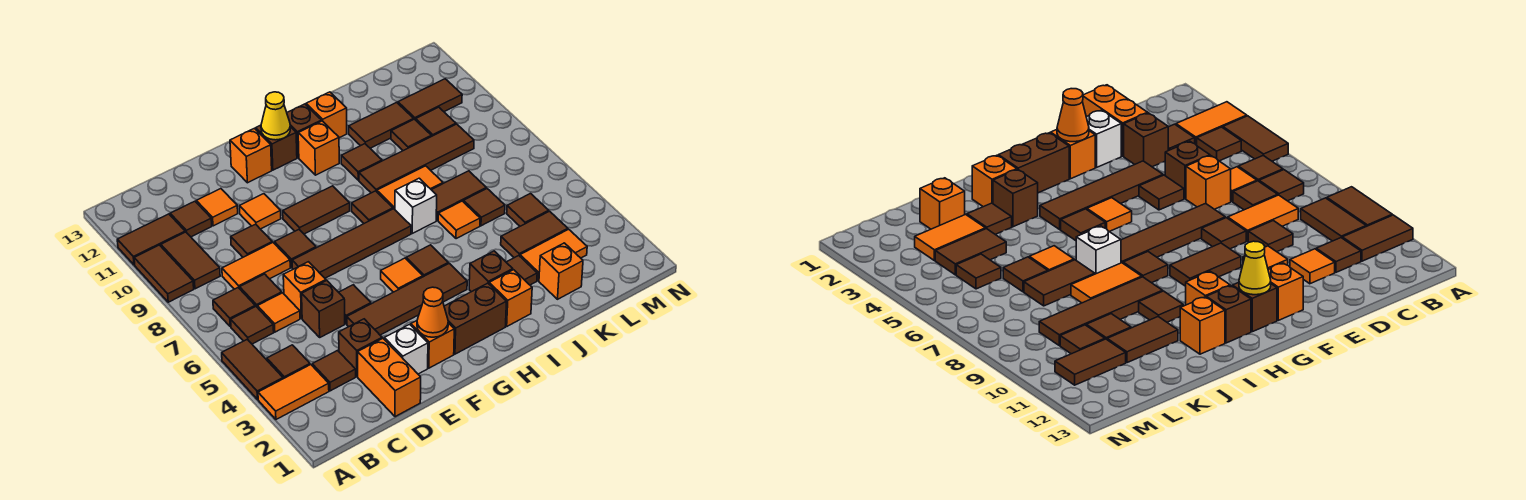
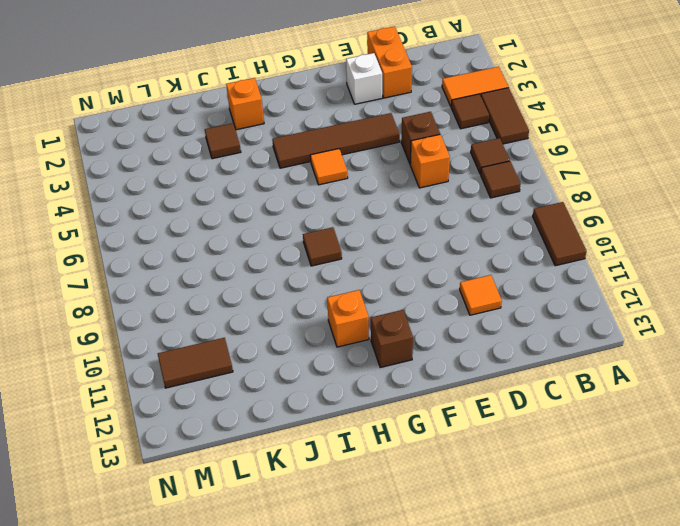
none -> brown 1x2 tile [117,214,185,265]
none -> brown 1x2 tile [161,232,220,289]
none -> brown 1x1 tile [312,350,356,391]
none -> orange 1x1 tile [257,293,300,332]

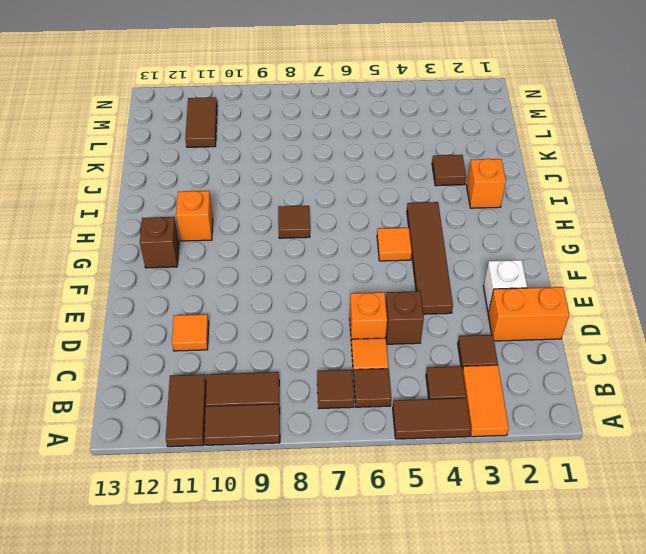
none -> brown 1x1 tile [240,274,282,307]
none -> orange 1x2 tile [222,242,290,289]
none -> brown 1x1 tile [170,201,212,237]
none -> brown 1x1 brick [339,319,382,377]

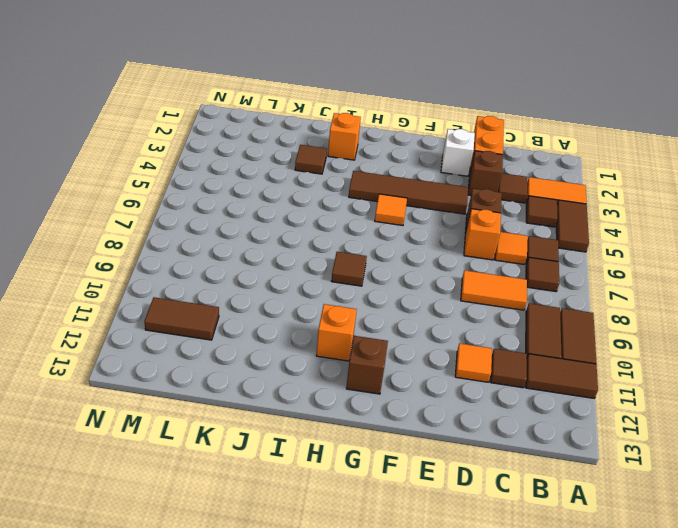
none -> brown 1x1 tile [240,274,282,307]
none -> brown 1x1 tile [231,224,272,257]
none -> brown 1x1 tile [339,285,371,324]
none -> brown 1x4 tile [292,209,411,278]

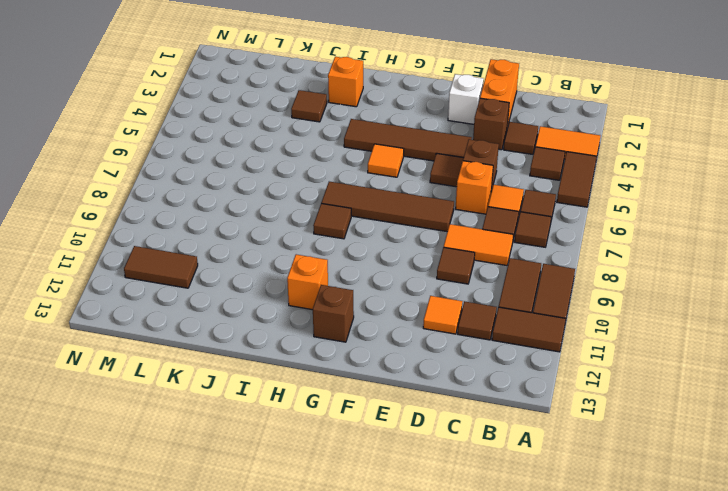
none -> brown 1x1 tile [274,230,316,267]
none -> orange 1x1 tile [239,194,281,229]
none -> orange 1x1 brick [411,321,454,368]
none -> brown 1x2 tile [283,186,350,234]

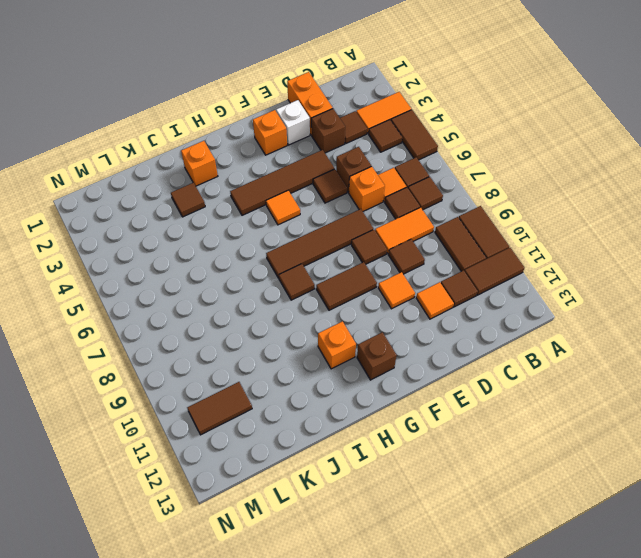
none -> orange 1x1 brick [230,128,272,183]
none -> brown 1x2 brick [444,283,507,354]
none -> brown 1x1 tile [406,245,448,277]
none -> brown 1x1 brick [287,104,321,158]

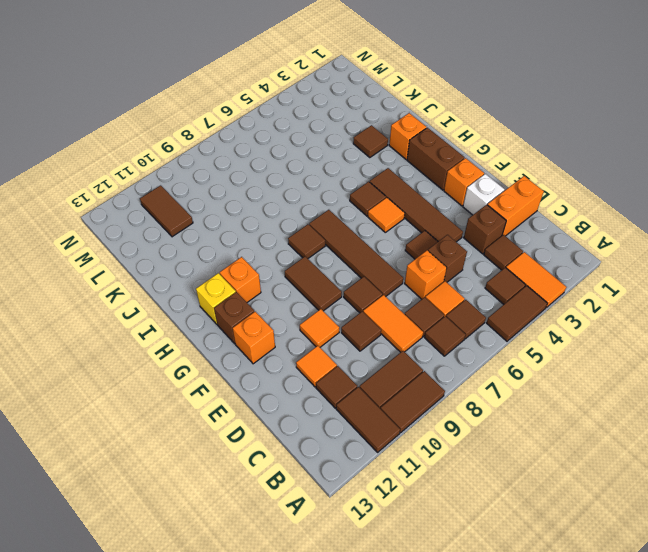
yellow 1x1 brick [196,273,236,324] -> brown 1x1 brick [287,104,321,158]
none -> brown 1x1 brick [469,251,513,292]
none -> white 1x1 brick [395,178,437,233]
none -> orange 1x2 tile [377,166,443,209]
none -> brown 1x4 tile [359,124,474,193]

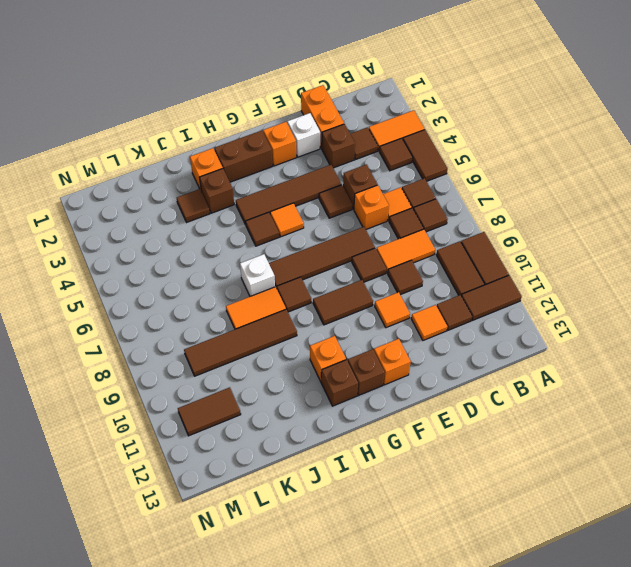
none -> brown 1x1 tile [341,144,382,180]
none -> orange 1x1 brick [306,92,347,138]
none -> orange 1x1 tile [438,201,480,239]
none -> brown 1x2 tile [432,171,486,221]

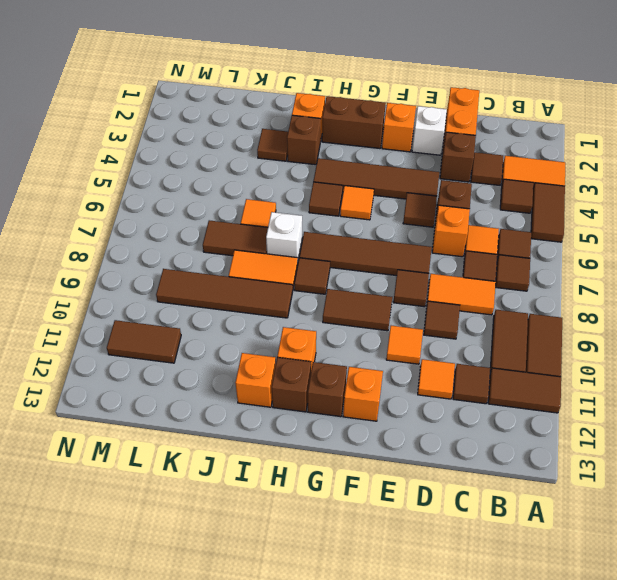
none -> brown 1x1 tile [341,144,382,180]
none -> brown 1x2 tile [349,102,414,148]
none -> orange 1x1 brick [539,243,583,299]
none -> orange 1x2 tile [520,229,587,281]

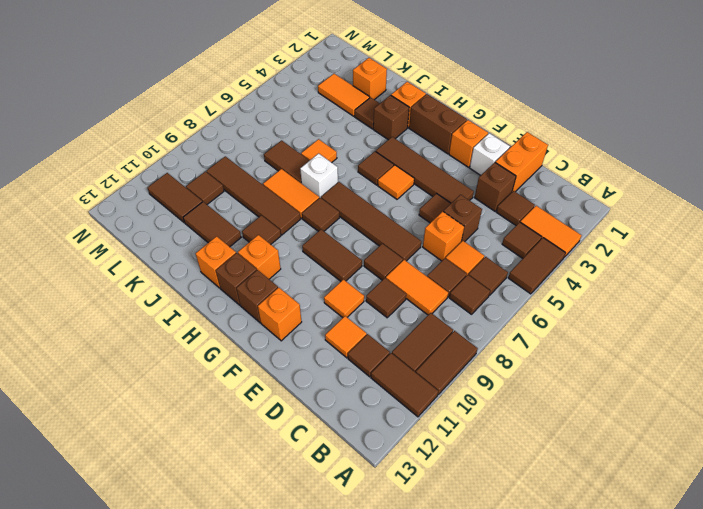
none -> brown 1x2 tile [501,211,568,258]
none -> brown 1x1 tile [464,188,505,226]
none -> brown 1x1 tile [391,119,431,151]
none -> brown 1x1 tile [507,194,549,226]

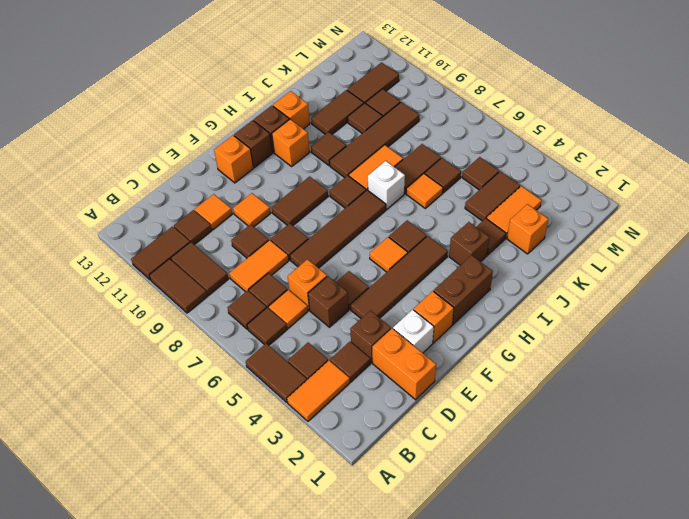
none -> orange 1x1 brick [489,270,532,326]
none -> orange 1x1 cone [417,287,448,337]
none -> yellow 1x1 cone [261,92,290,140]

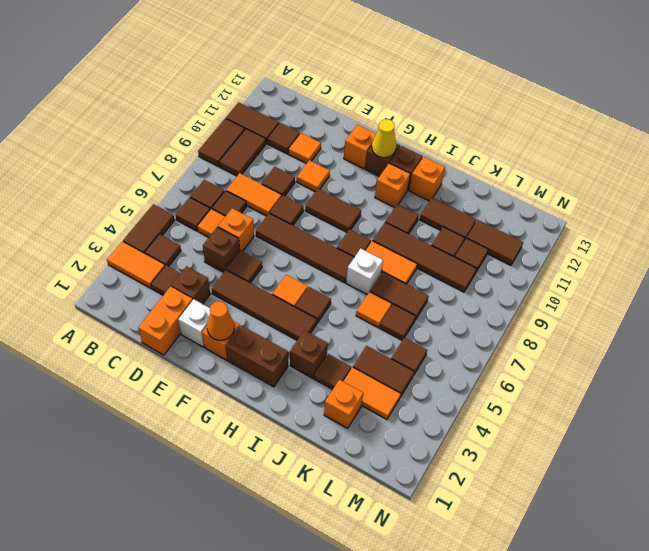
none -> orange 1x1 brick [489,270,532,326]

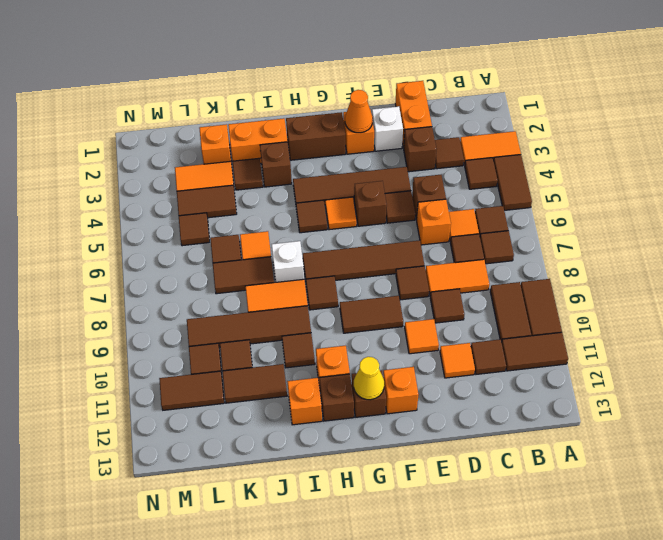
brown 1x1 brick [354,181,387,226] -> none
orange 1x2 brick [228,118,288,164] -> orange 1x1 brick [489,270,532,326]

